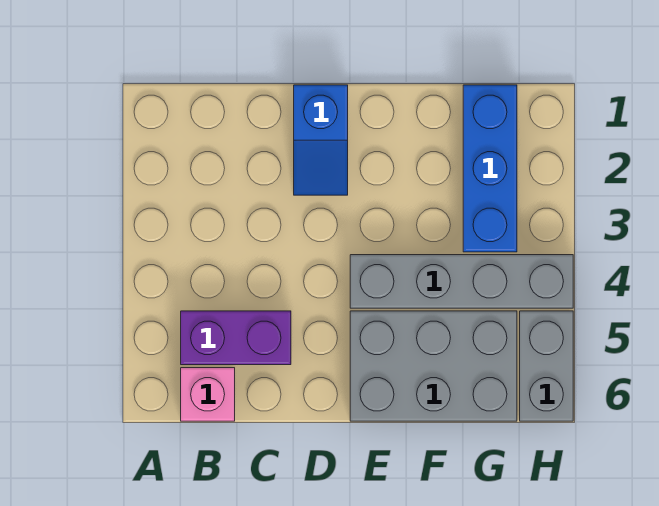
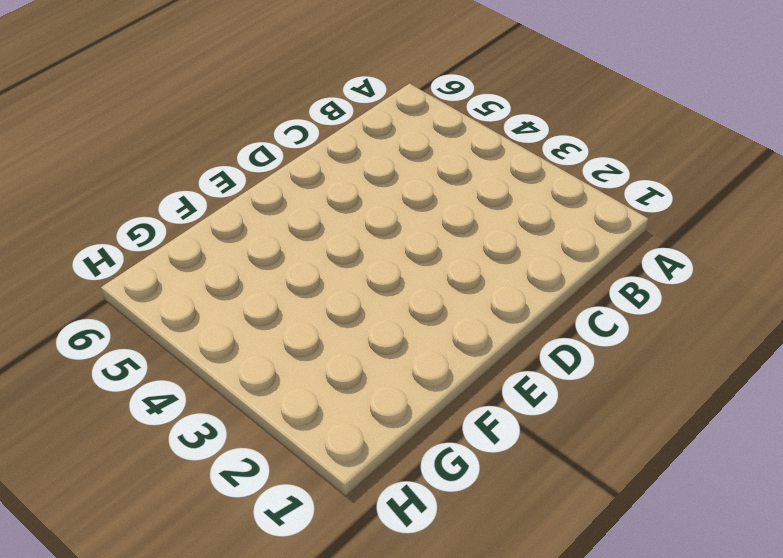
none -> purple 1x2 brick [181,311,291,365]
none -> pink 1x1 brick [181,368,235,421]

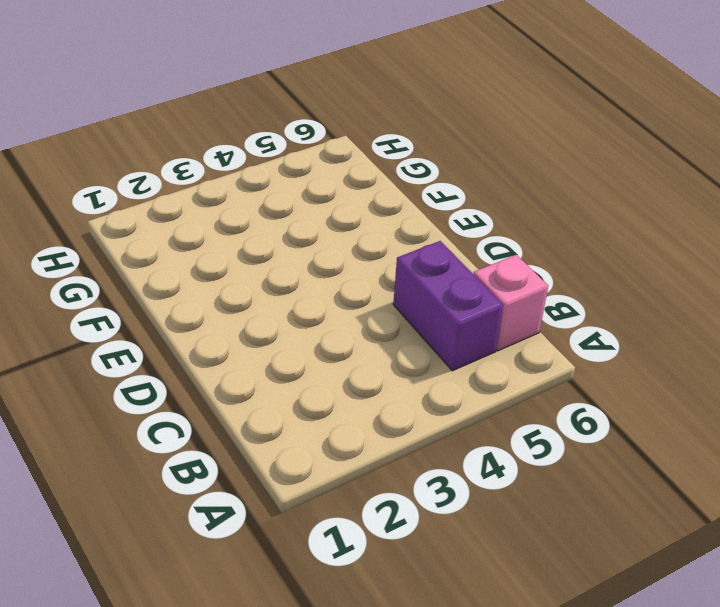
none -> blue 1x2 slope [294,85,348,195]
none -> grey 1x4 brick [350,255,573,308]

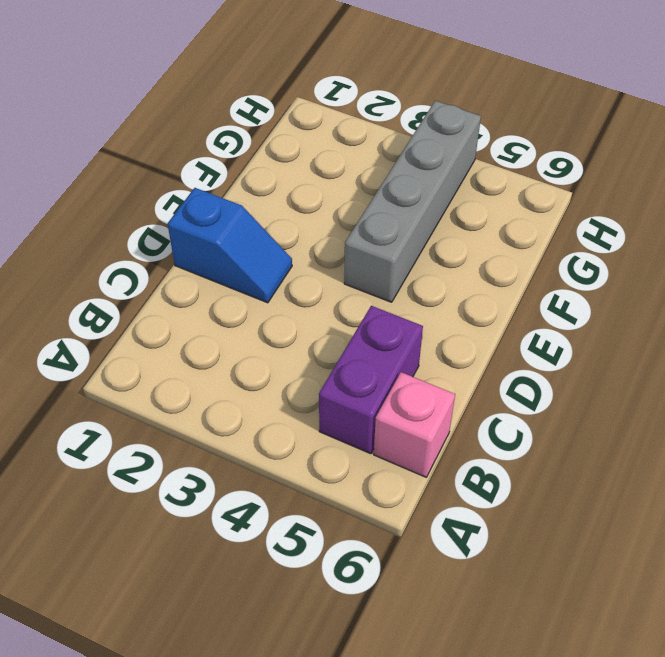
none -> grey 2x3 brick [350,311,517,421]
none -> blue 1x3 brick [463,85,517,252]

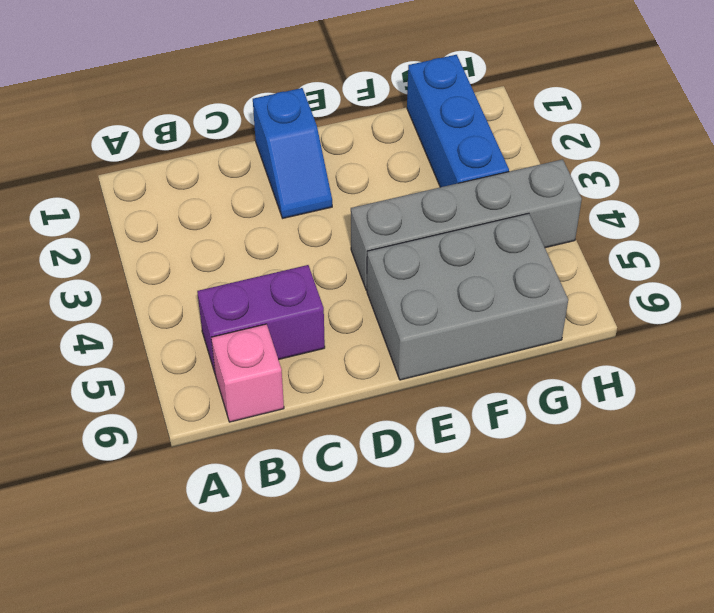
none -> grey 1x2 brick [520,311,573,421]

